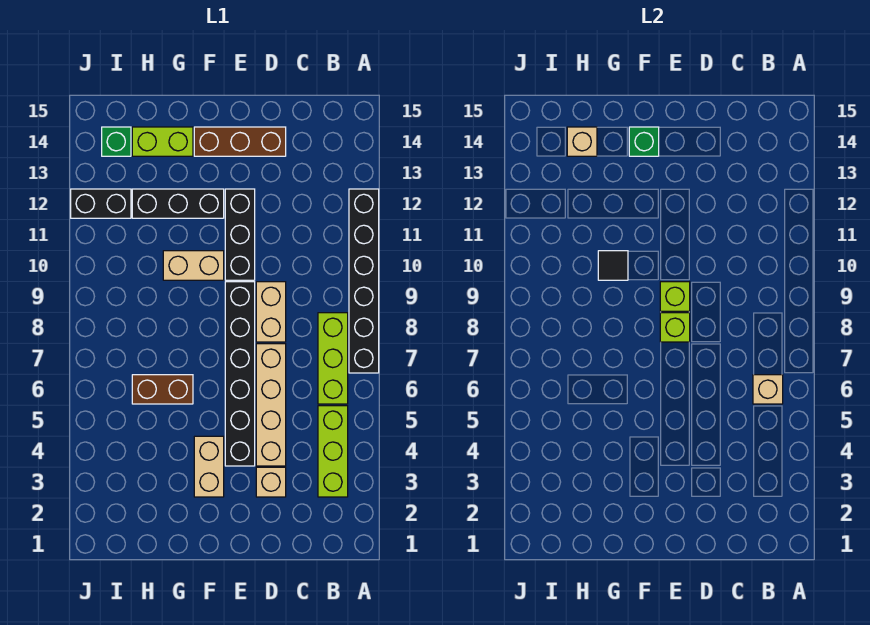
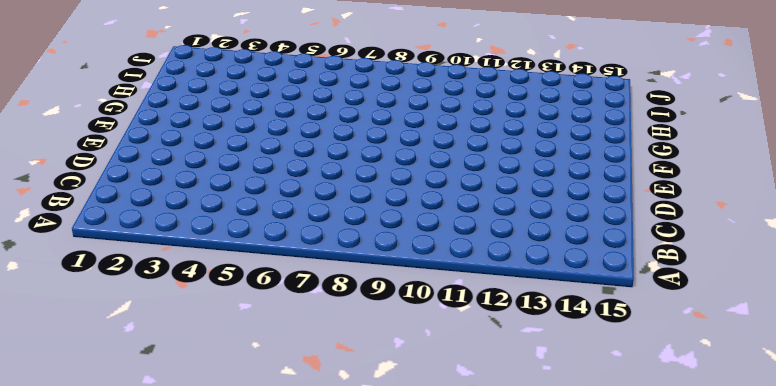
none -> black 1x6 brick [349,189,379,373]
none -> lime 1x3 brick [318,406,348,497]
none -> lime 1x3 brick [318,313,348,404]

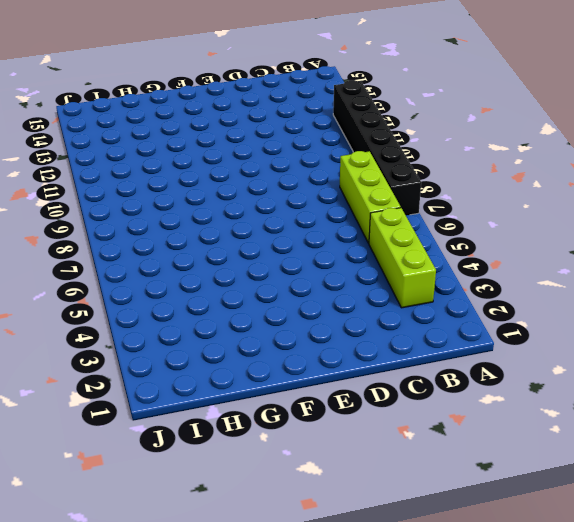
none -> tan 1x1 brick [256,467,286,497]
none -> tan 1x4 brick [256,344,286,466]
none -> tan 1x2 brick [256,282,286,342]

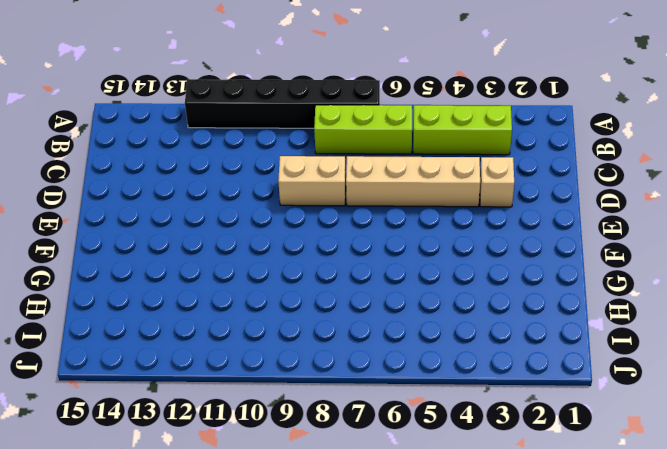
none -> brown 1x3 brick [194,127,286,156]
none -> black 1x6 brick [225,282,255,466]
none -> black 1x3 brick [225,189,255,280]

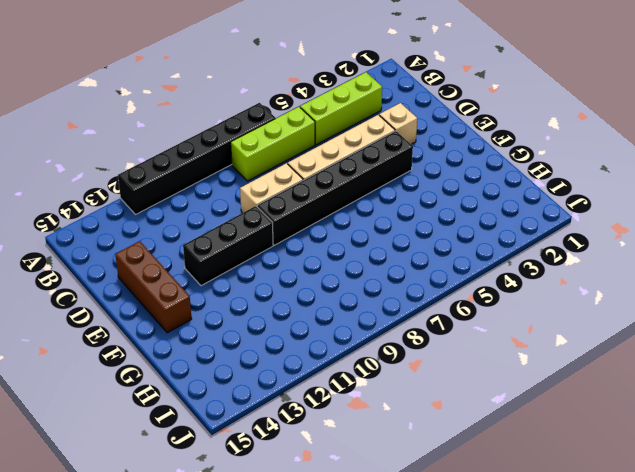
none -> tan 1x2 brick [194,436,224,497]
none -> tan 1x2 brick [163,251,224,280]
none -> black 1x3 brick [132,189,224,218]

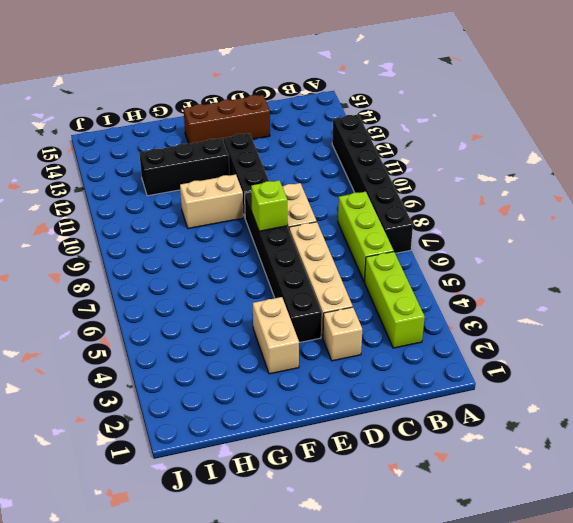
none -> brown 1x2 brick [132,375,193,404]
none -> lime 1x2 brick [132,127,193,156]
none -> black 1x2 brick [71,189,131,218]

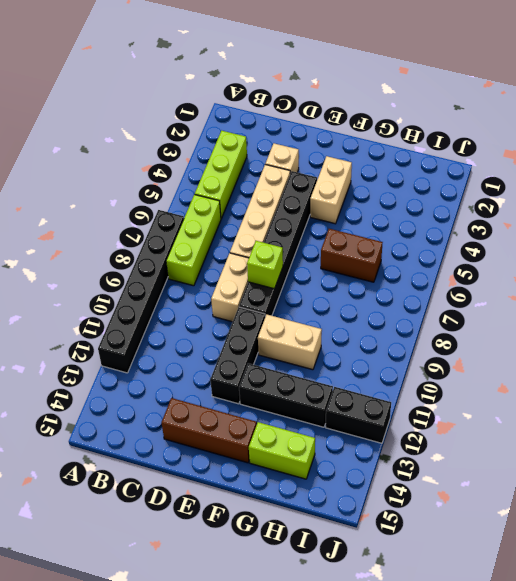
none -> green 1x1 brick [102,127,131,156]
none -> tan 1x1 brick [753,375,783,404]
none -> lime 1x1 brick [660,282,690,311]

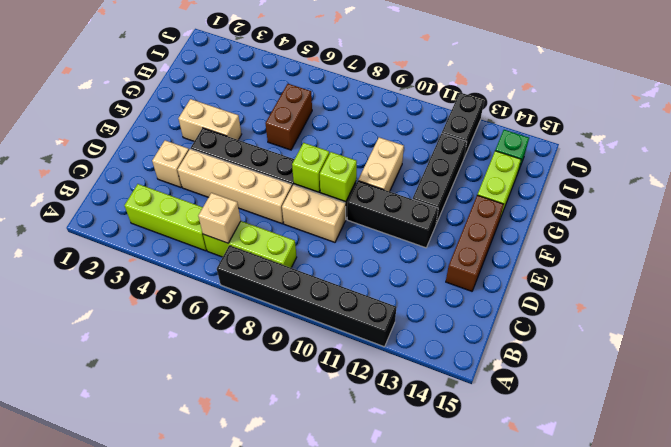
none -> green 1x1 brick [629,127,659,156]
none -> black 1x1 tile [598,251,628,280]
none -> tan 1x1 brick [567,127,597,156]

